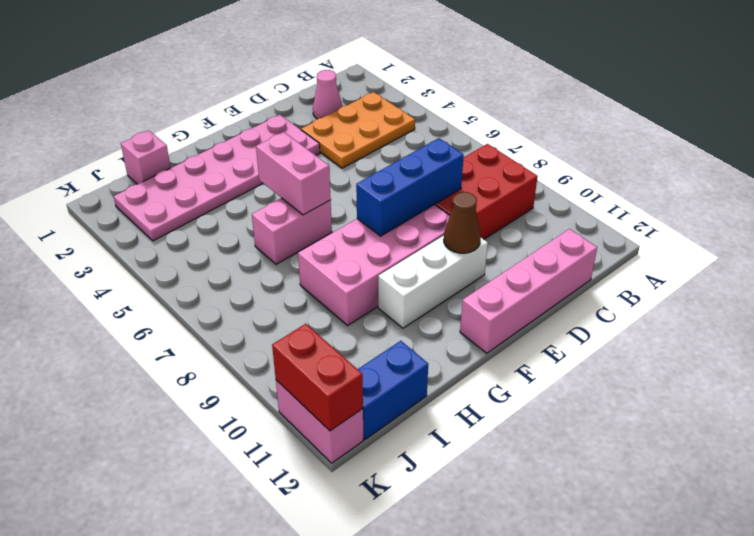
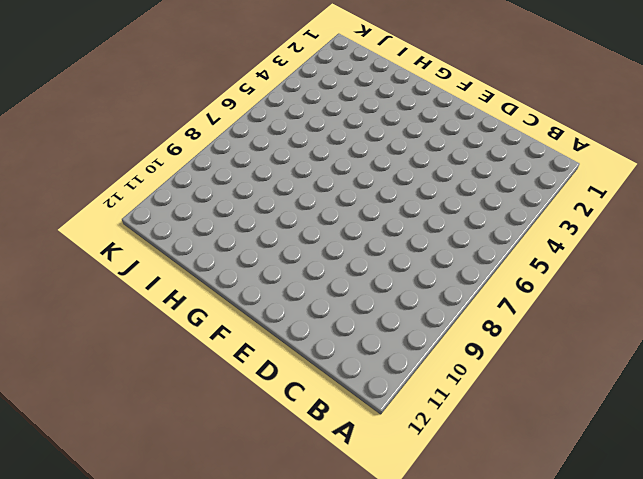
none -> orange 2x3 plate [301,92,415,168]
none -> red 2x3 brick [435,144,538,239]
none -> pink 1x1 cone [313,70,342,119]

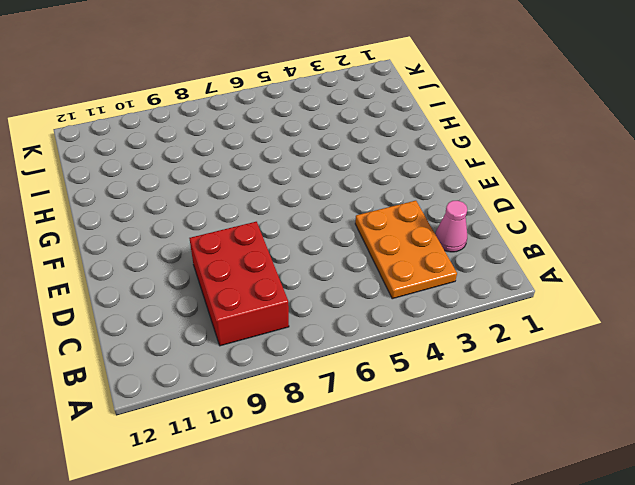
none -> pink 1x4 brick [460,229,597,353]
none -> pink 2x6 plate [114,115,320,241]
none -> pink 2x4 brick [298,204,450,325]

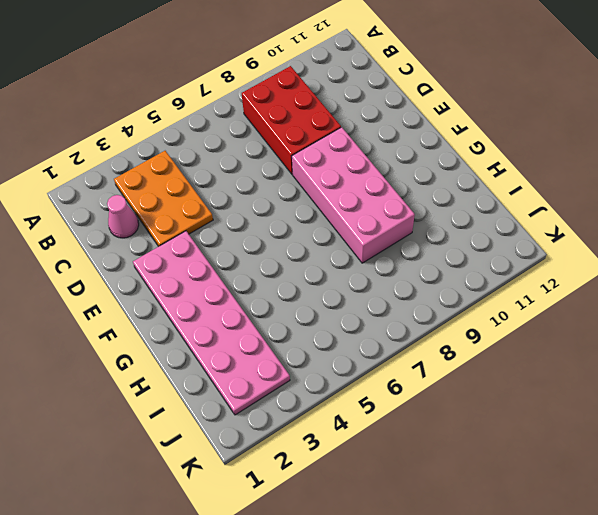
none -> pink 1x4 brick [460,229,597,353]
none -> white 1x3 brick [378,235,488,328]
none -> pink 1x2 brick [252,198,332,264]

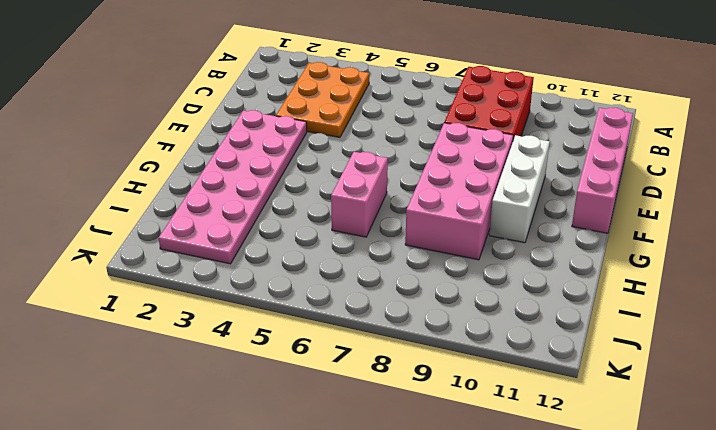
none -> pink 1x1 cone [313,70,342,119]
none -> pink 1x1 brick [121,130,171,184]
none -> blue 1x2 brick [358,341,428,439]

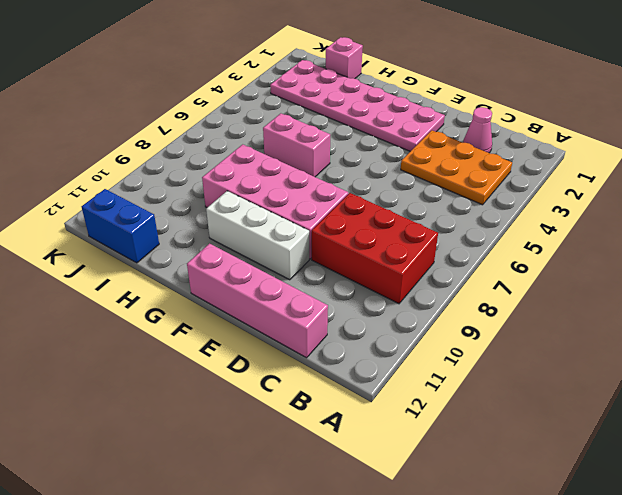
none -> pink 1x2 brick [276,380,363,463]
none -> blue 1x3 brick [356,138,464,236]
none -> brown 1x1 cone [444,192,481,253]

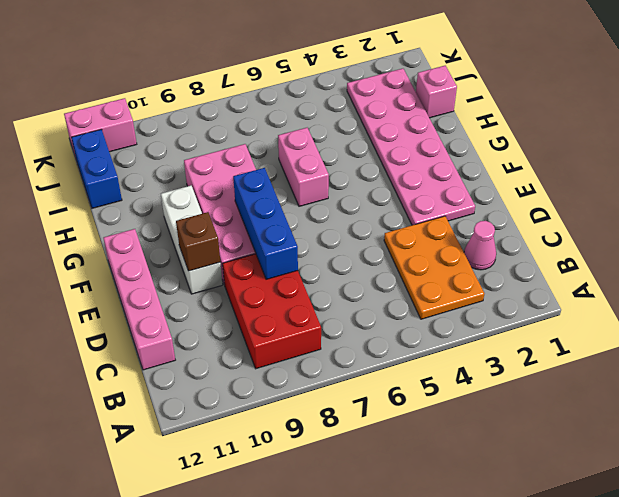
brown 1x1 brick [176,212,220,271] -> brown 1x1 cone [444,192,481,253]
none -> pink 1x2 brick [256,132,331,215]
none -> red 1x2 brick [272,324,363,431]

